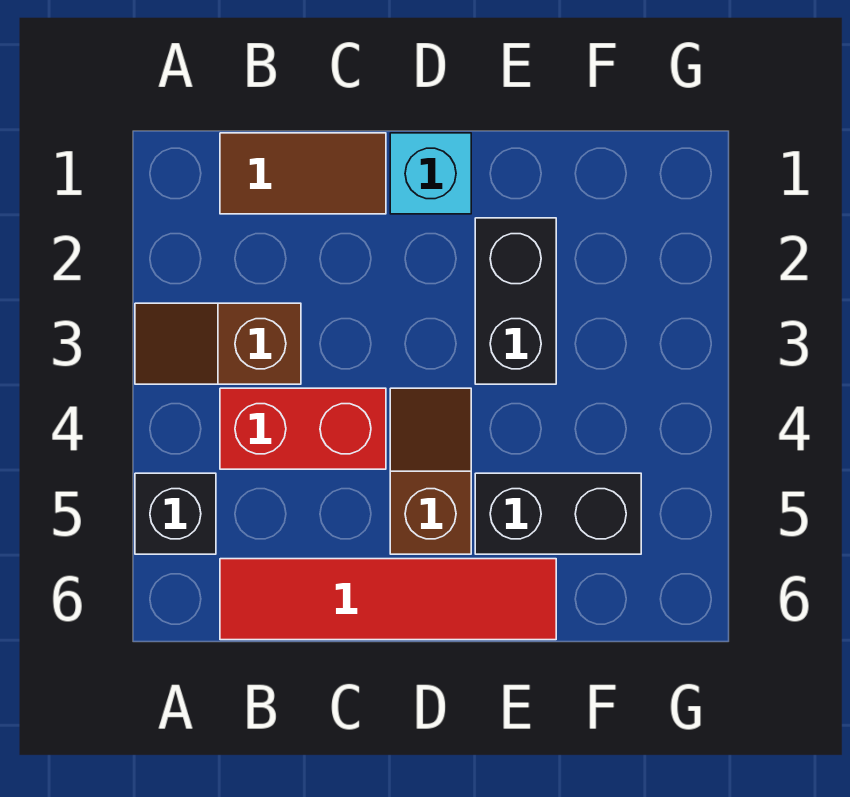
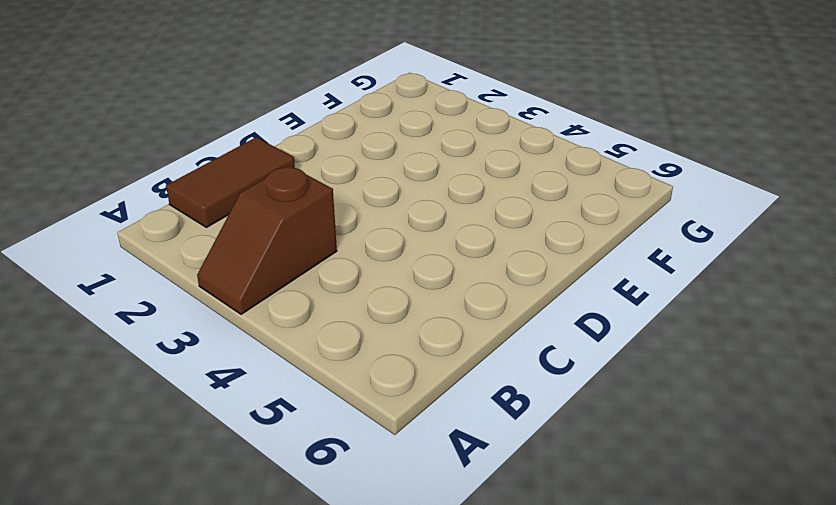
none -> black 1x1 brick [135,473,216,554]
none -> red 1x2 brick [220,388,386,469]

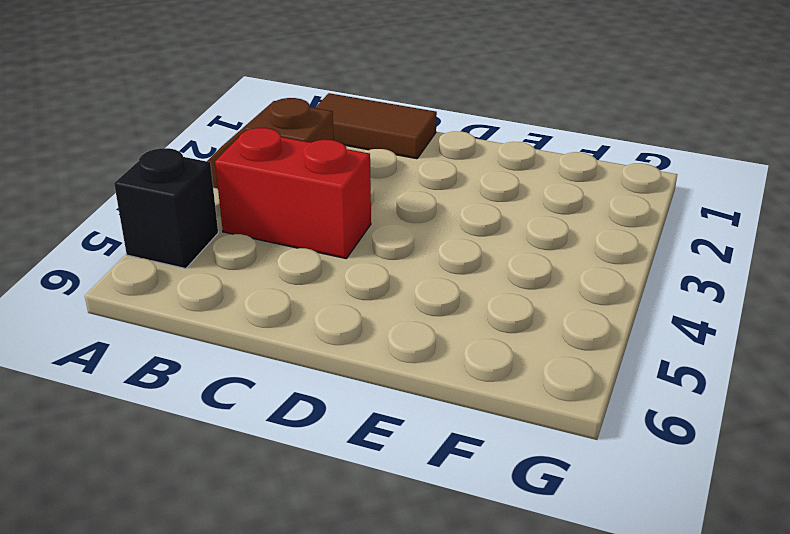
none -> red 1x4 tile [220,559,556,640]
none -> cyan 1x1 brick [390,133,471,214]

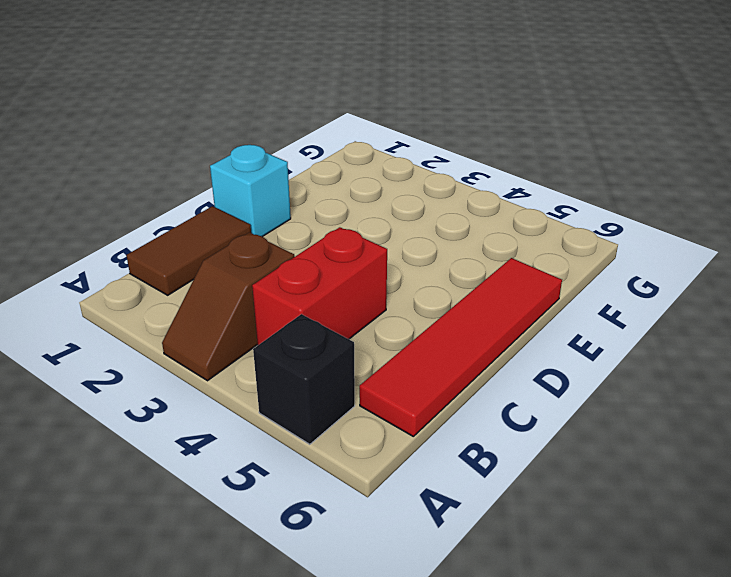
none -> brown 1x2 slope [390,388,471,554]
none -> black 1x2 brick [475,218,556,384]

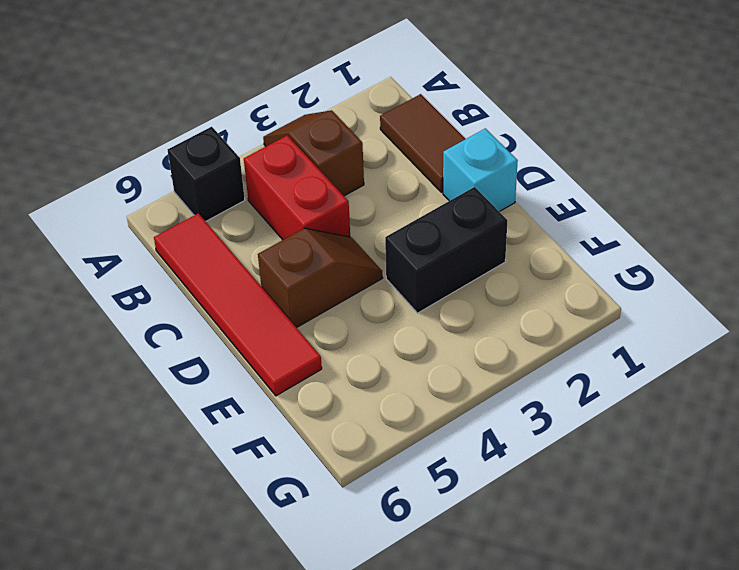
none -> black 1x2 brick [475,473,641,554]

